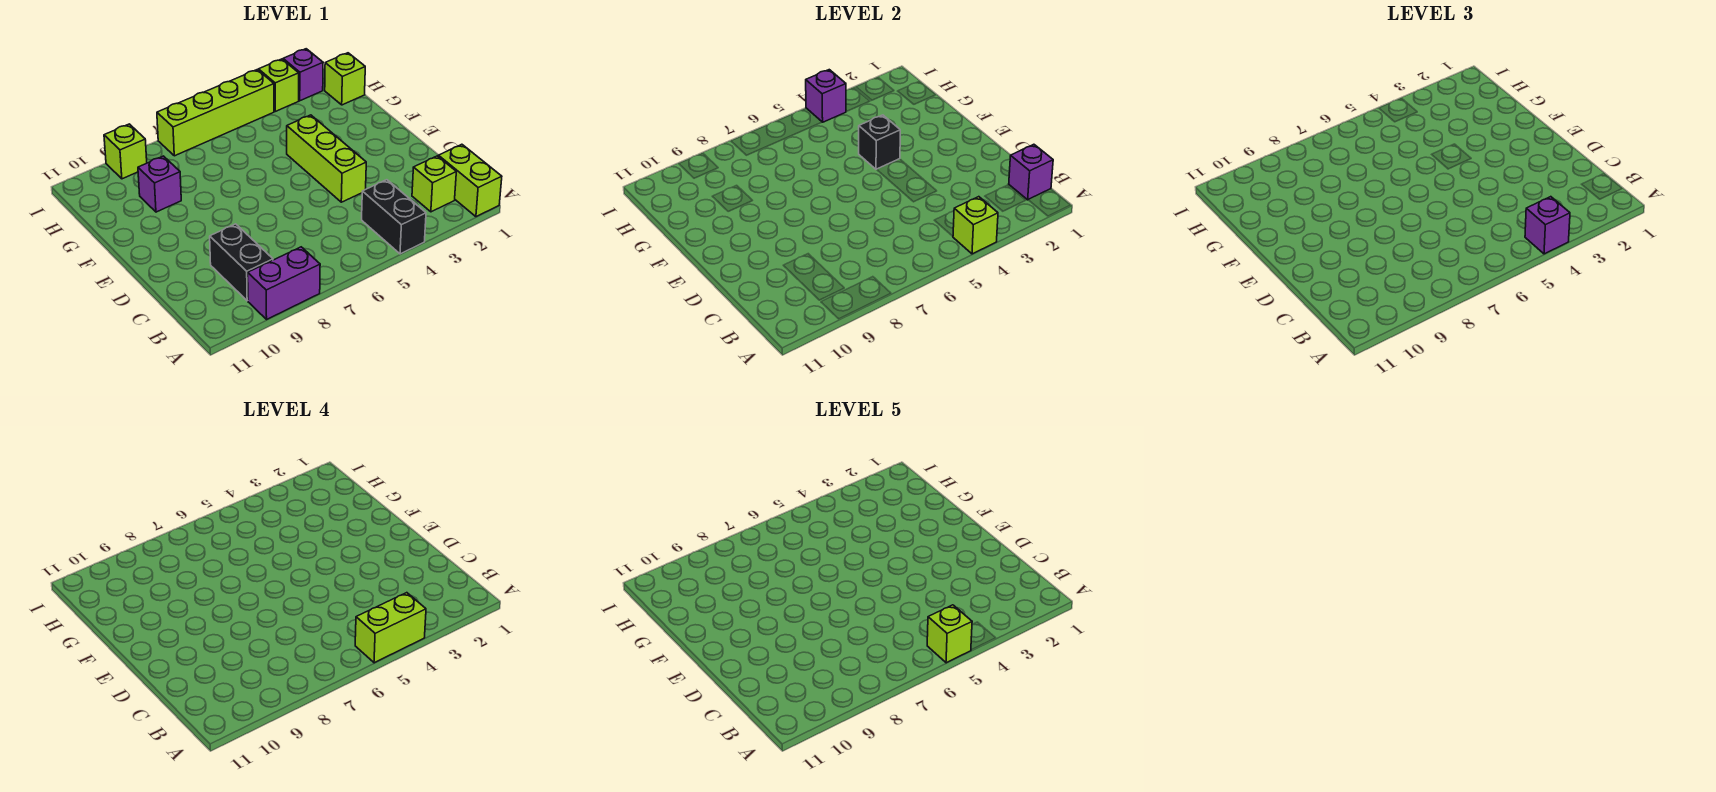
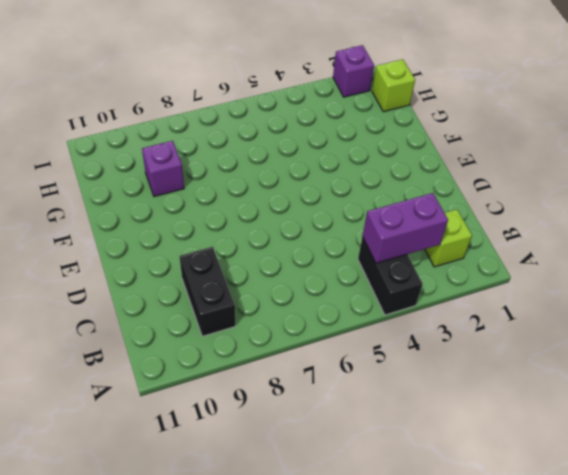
purple 1x2 brick [362,193,448,263] -> purple 1x2 brick moved to [248,247,320,319]
none -> lime 1x2 brick [438,144,502,217]
none -> lime 1x3 brick [287,115,366,202]
none -> lime 1x1 brick [259,59,299,111]

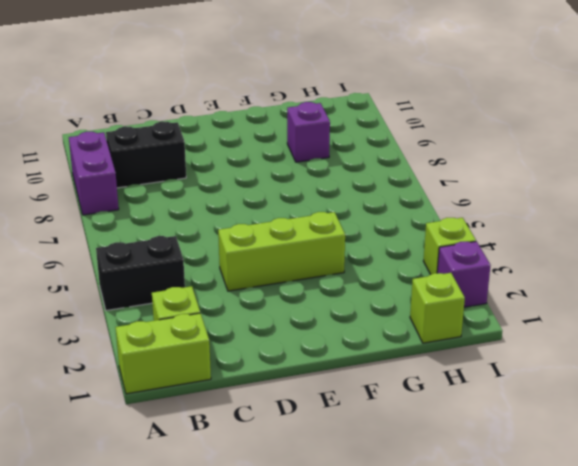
none -> lime 1x4 brick [157,70,274,156]
none -> lime 1x1 brick [104,124,147,179]
none -> lime 1x1 brick [953,197,998,254]

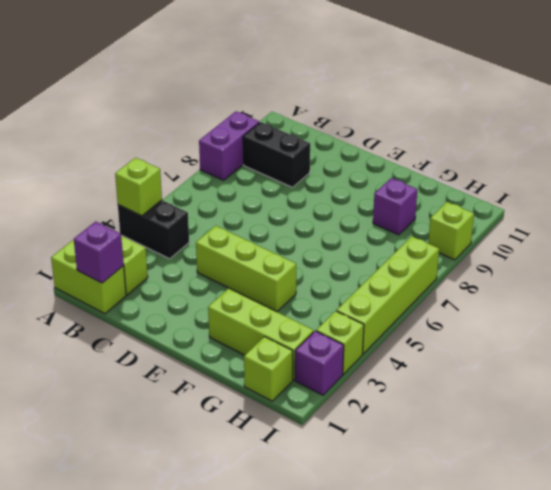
lime 1x3 brick [208,288,314,380] -> none
none -> black 1x1 brick [859,115,900,169]
none -> purple 1x1 brick [806,70,846,122]
none -> purple 1x1 brick [1525,197,1570,254]

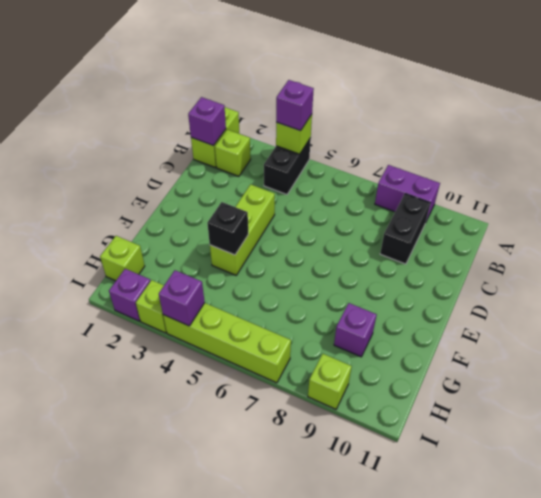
none -> lime 1x2 brick [355,593,426,663]
none -> lime 1x1 brick [927,605,972,663]

